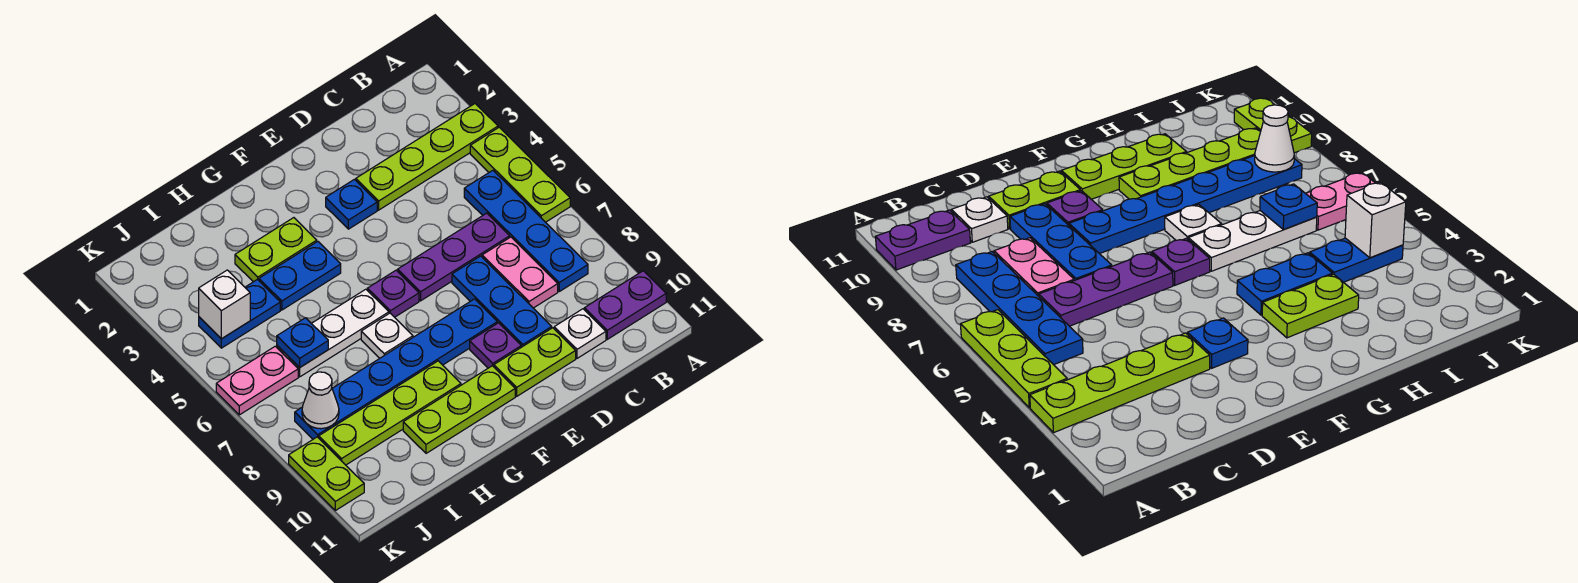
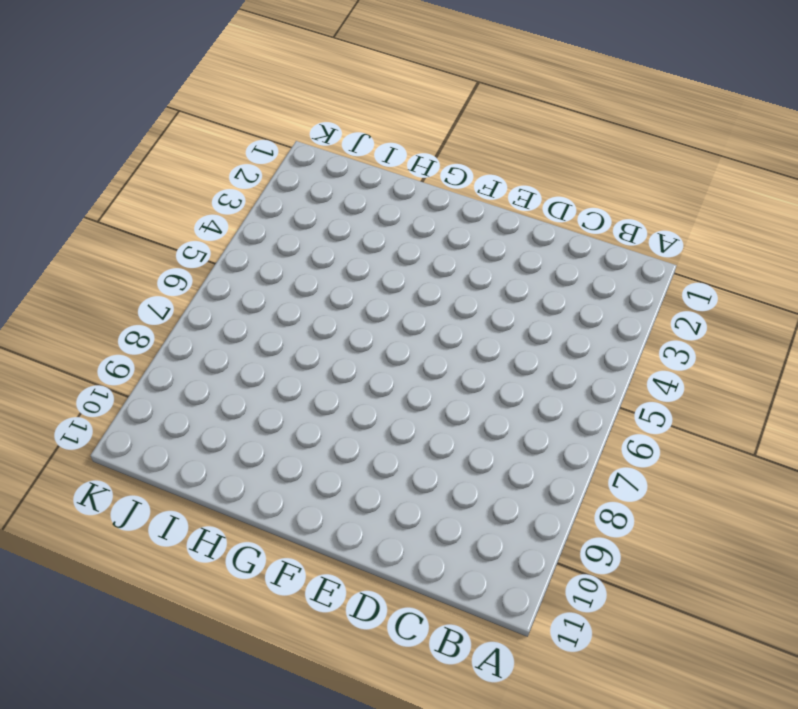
none -> lime 1x4 plate [356,104,498,210]
none -> lime 1x3 plate [470,127,570,222]
none -> purple 1x2 plate [584,271,666,339]

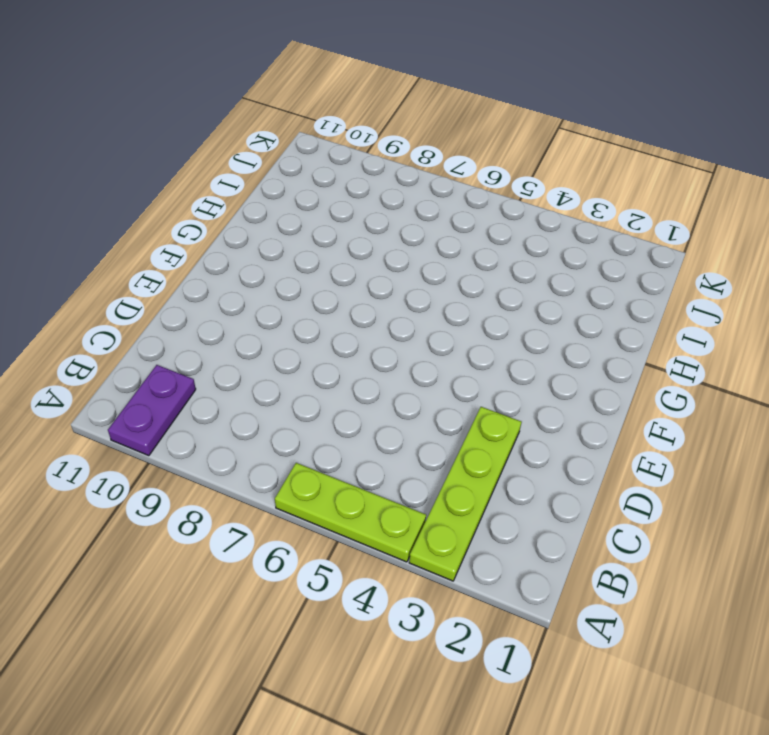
none -> blue 1x4 plate [464,170,588,291]
none -> purple 1x3 plate [398,213,510,301]
none -> pink 1x2 plate [482,237,558,308]

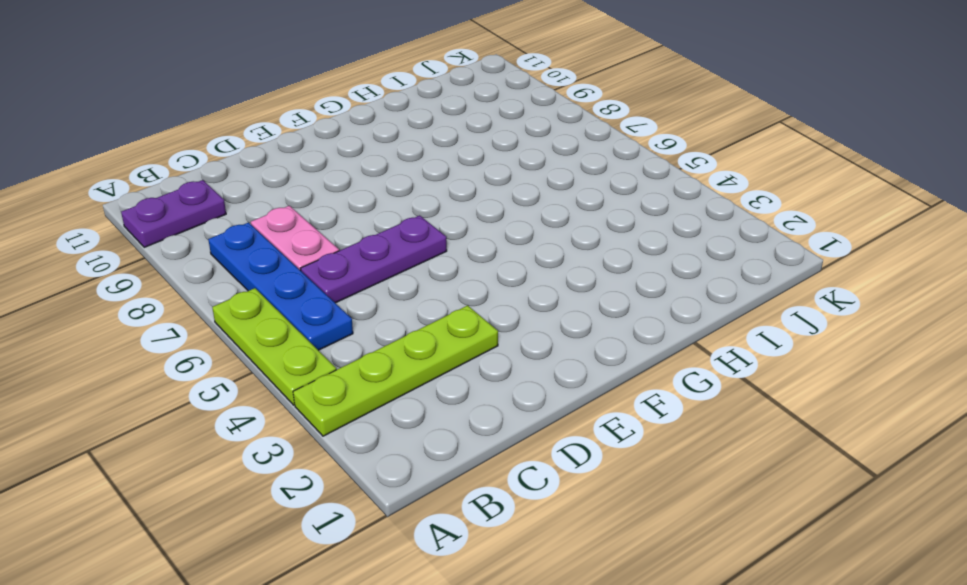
none -> white 1x1 plate [554,309,606,358]
none -> blue 1x3 plate [452,256,552,347]
none -> lime 1x2 plate [494,328,576,396]

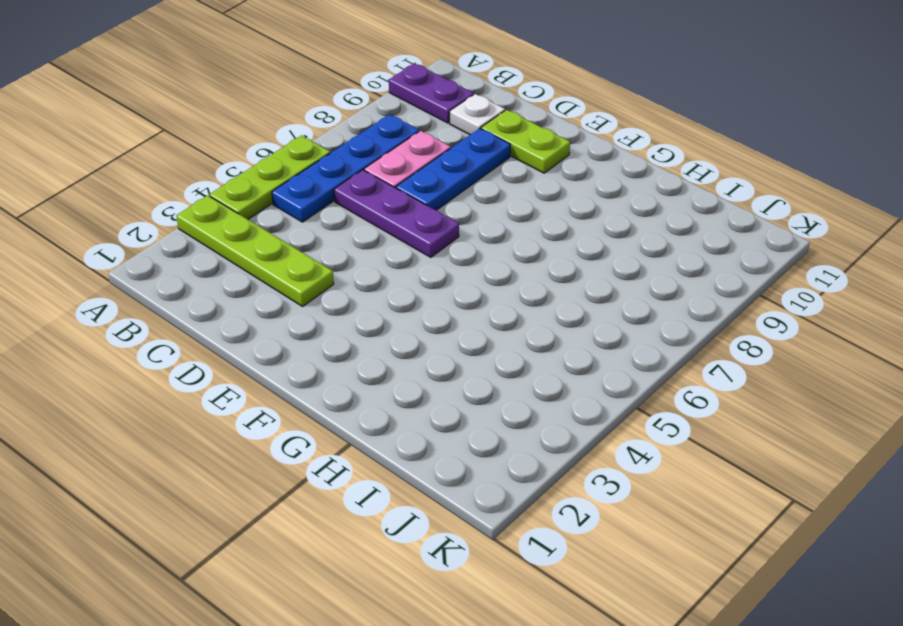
none -> blue 1x1 plate [326,179,377,229]
none -> blue 1x6 plate [295,299,497,439]
none -> purple 1x1 plate [470,323,521,368]

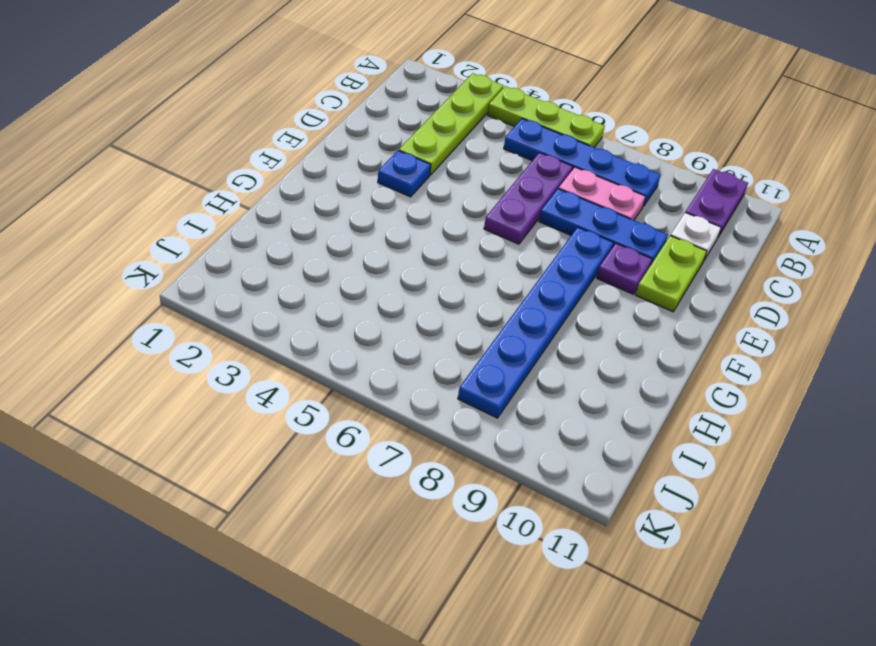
none -> purple 1x1 plate [367,270,419,317]
none -> lime 1x3 plate [403,366,515,453]
none -> lime 1x2 plate [235,218,317,282]

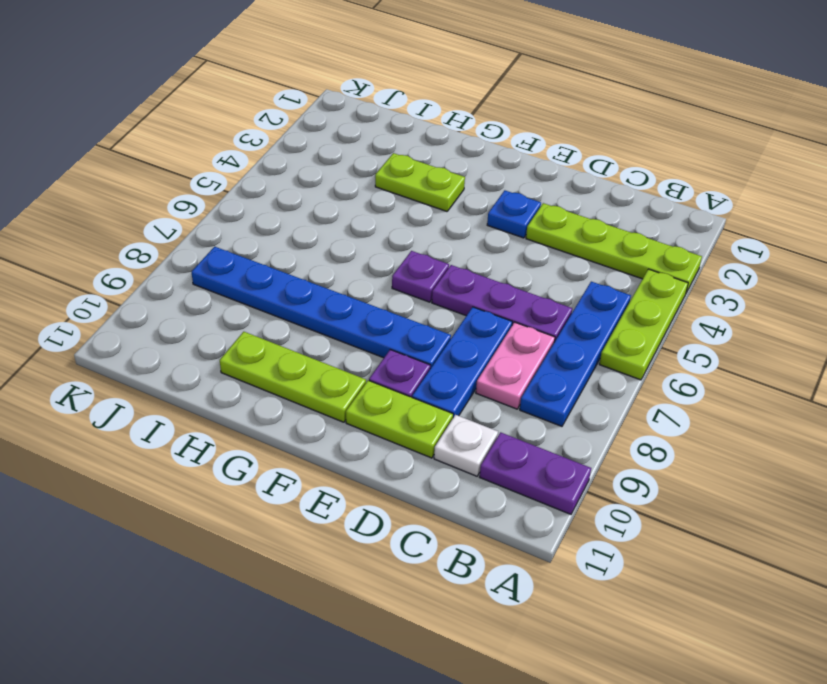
none -> blue 1x2 plate [259,242,341,310]
none -> white 1x3 plate [277,289,389,377]
none -> white 1x1 plate [361,313,413,358]

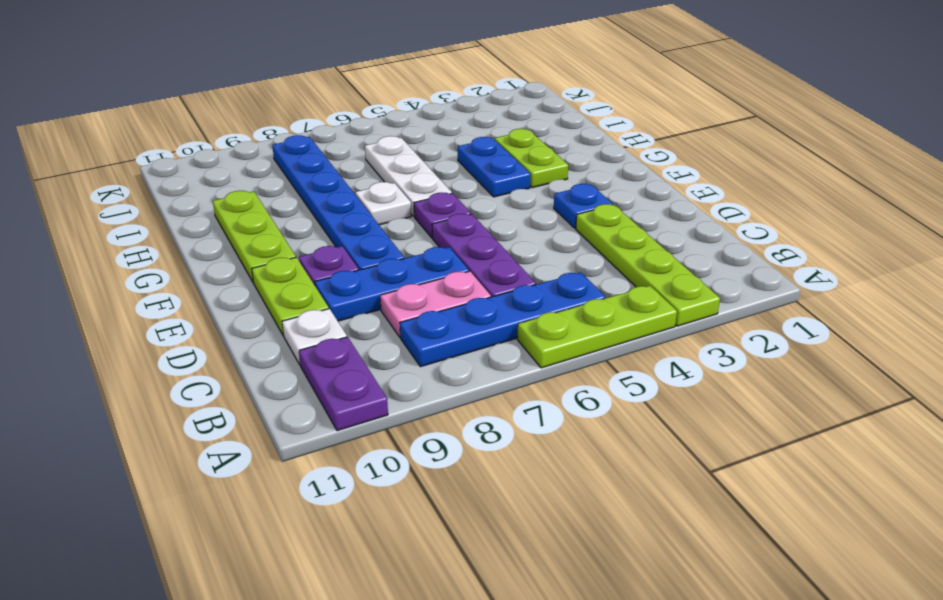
none -> lime 1x4 plate [319,361,461,465]
none -> blue 1x2 plate [199,279,280,348]
none -> pink 1x2 plate [216,346,298,415]

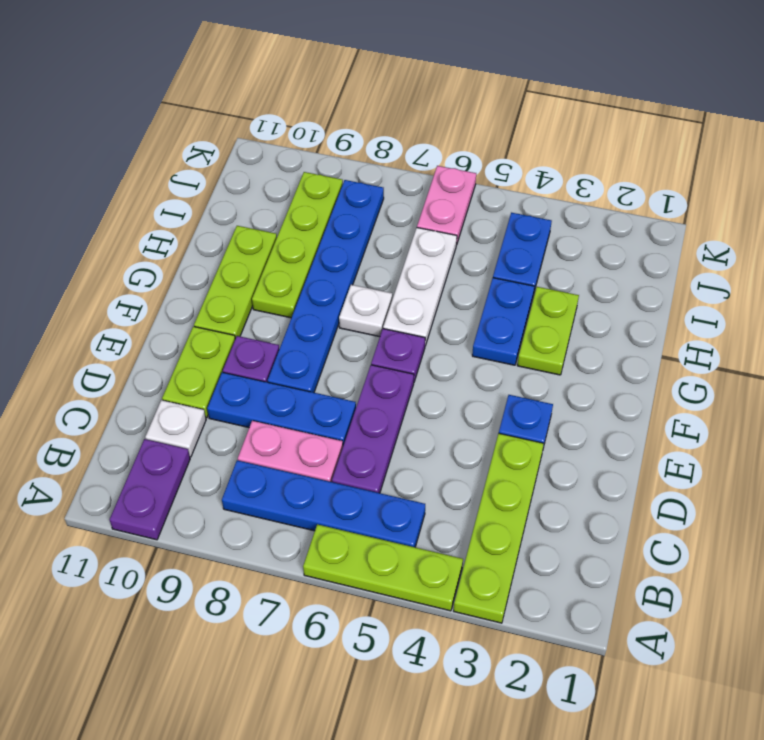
none -> lime 1x2 plate [289,437,364,511]
none -> blue 1x1 plate [277,318,328,367]
none -> white 1x1 brick [199,270,250,339]

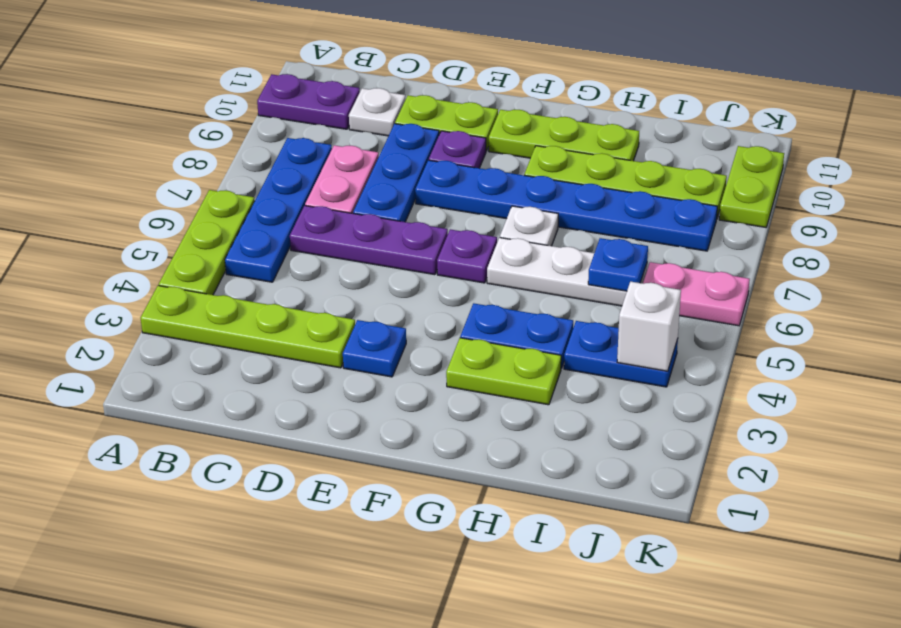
none -> white 1x1 cone [302,372,339,429]

